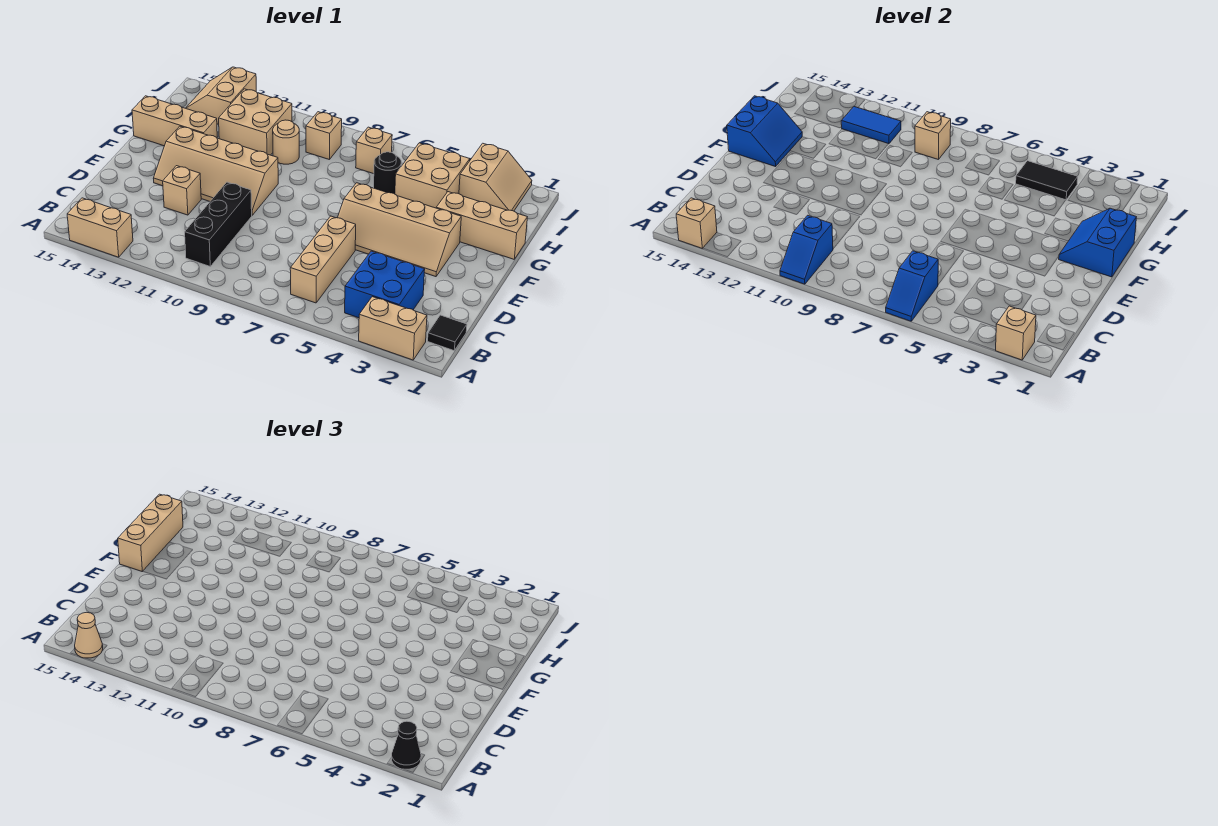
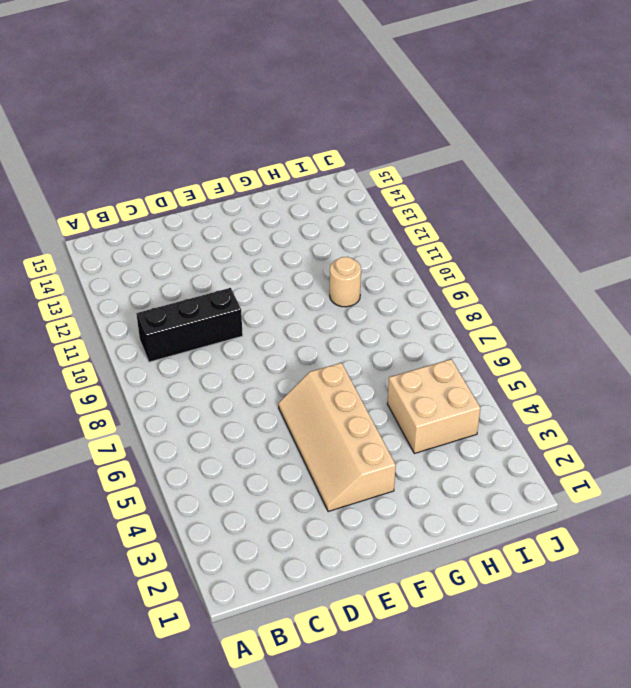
none -> tan 1x2 brick [359,297,427,360]
none -> tan 1x2 brick [67,198,133,257]
none -> black 1x1 tile [428,315,467,351]
none -> blue 2x2 brick [345,251,425,318]

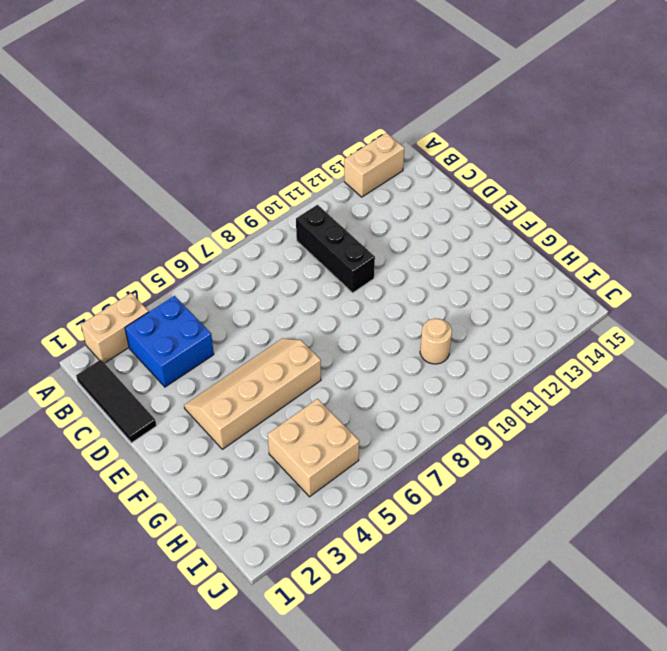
black 1x3 tile [76,360,156,443] -> black 1x1 tile [428,315,467,351]
none -> tan 1x3 brick [290,216,356,303]
none -> tan 1x1 brick [163,166,201,215]
none -> tan 2x4 slope [153,126,278,215]
none -> tan 1x3 brick [436,192,527,259]

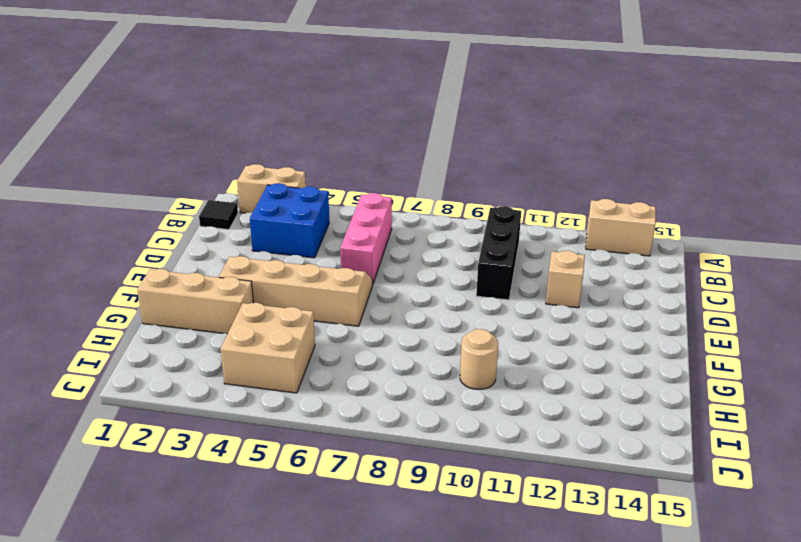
pink 1x3 brick [340,193,392,283] -> tan 1x3 brick [290,216,356,303]
none -> tan 2x4 slope [153,126,278,215]
none -> tan 1x3 brick [132,96,217,146]
none -> black 1x1 round brick [374,152,401,194]
none -> tan 2x2 brick [218,89,292,155]

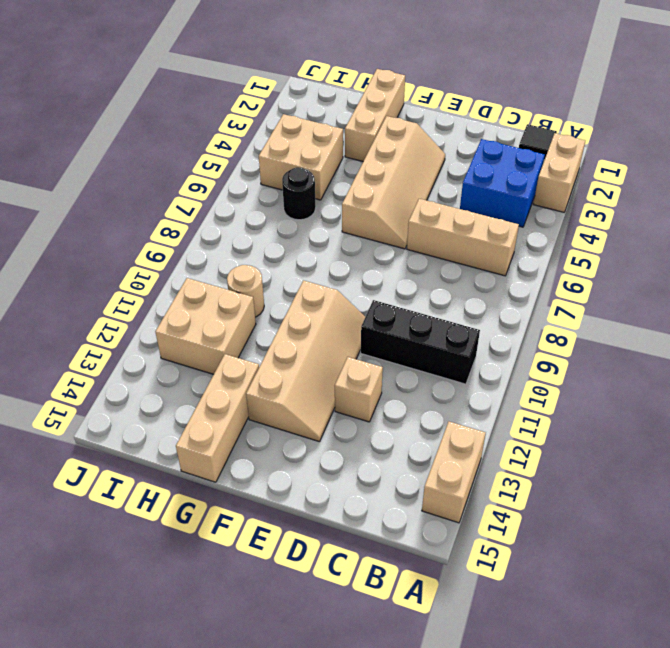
none -> tan 2x2 slope [459,143,532,211]
none -> tan 1x1 brick [356,127,392,174]
none -> tan 1x1 brick [306,112,342,160]
none -> tan 2x2 slope [186,67,256,124]

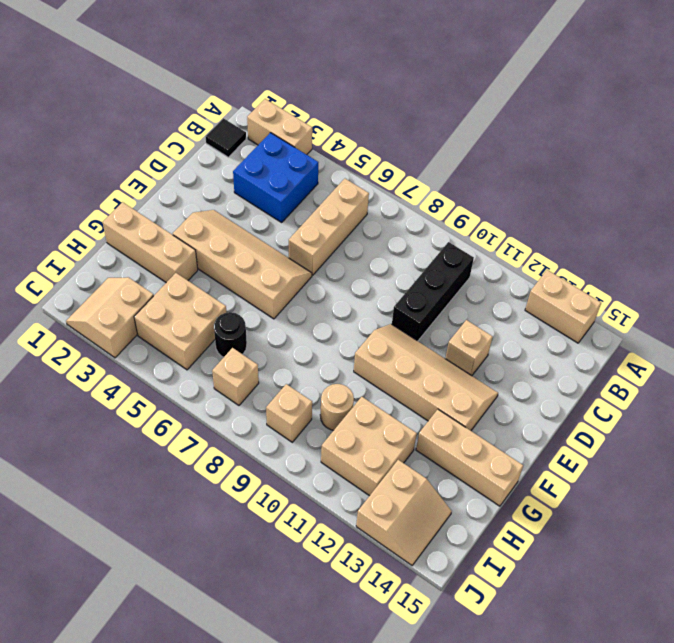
none -> tan 1x1 brick [995,306,1036,360]
none -> blue 1x2 slope [886,251,938,321]
none -> blue 1x2 slope [780,215,833,284]
none -> tan 1x1 brick [676,198,717,248]

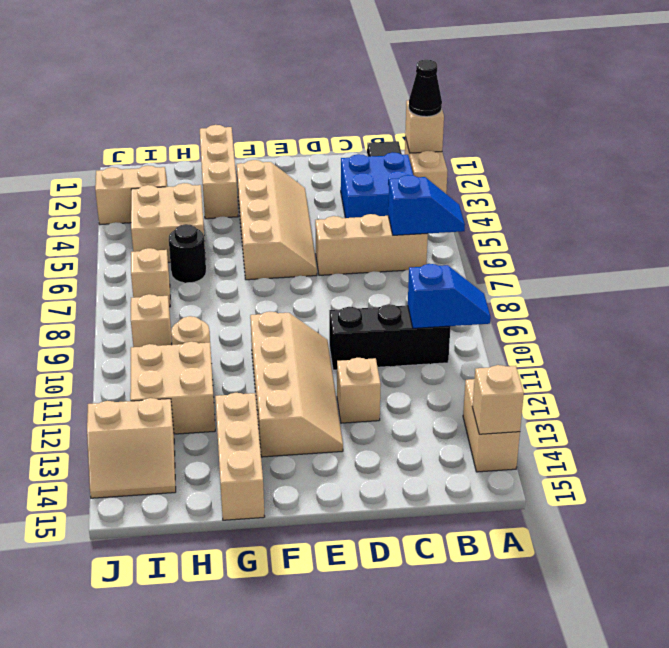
none -> blue 2x2 slope [1059,208,1136,277]
none -> blue 2x2 slope [727,96,802,167]
none -> black 1x2 tile [1016,161,1078,200]
none -> tan 1x1 brick [915,112,951,160]

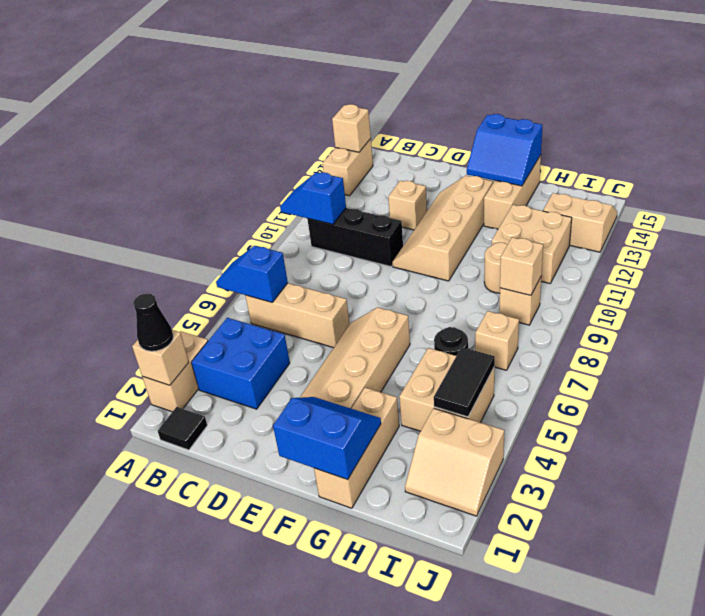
none -> blue 1x2 tile [841,107,901,144]
none -> tan 1x1 cone [75,612,103,658]
none -> tan 1x3 brick [118,494,183,571]

